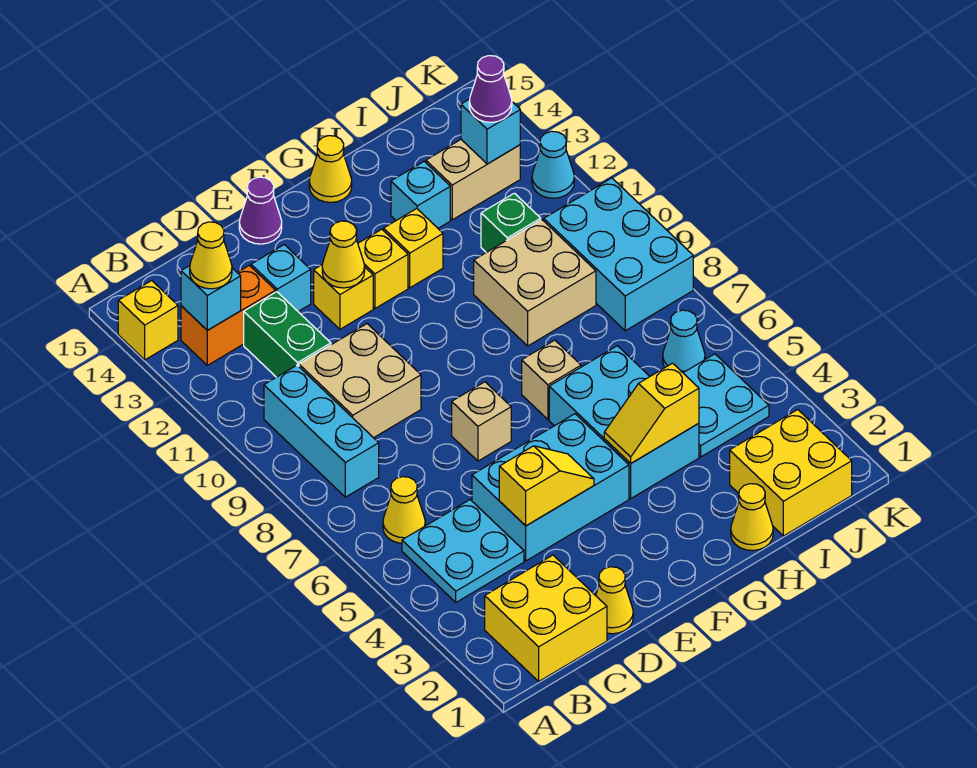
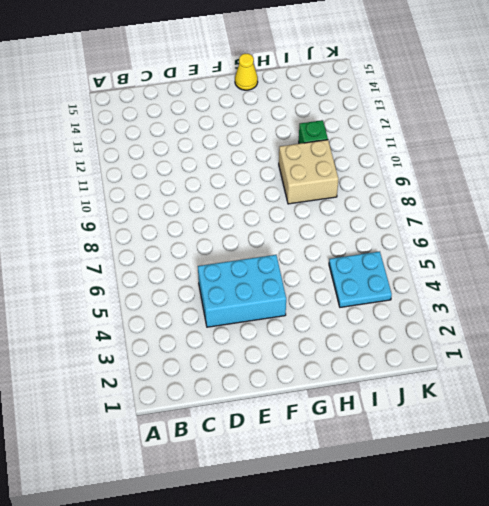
none -> yellow 1x1 brick [118,281,178,360]
none -> yellow 2x2 brick [485,555,607,681]
none -> cyan 2x2 plate [402,500,524,602]
none -> yellow 1x1 cone [383,477,425,543]

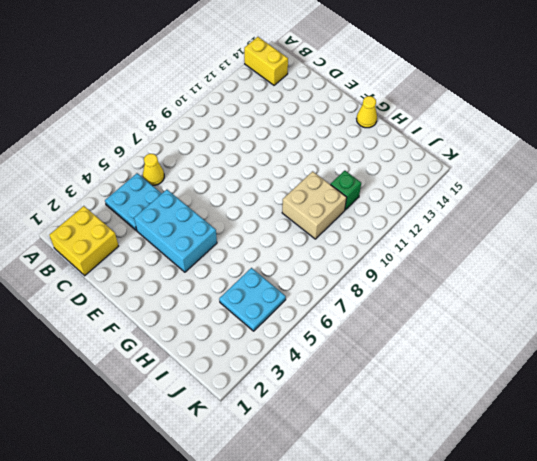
yellow 1x2 brick [244,37,288,85] -> yellow 1x1 brick [118,281,178,360]
none -> cyan 1x3 brick [264,365,379,497]
none -> orange 1x2 brick [181,265,276,365]
none -> tan 2x2 brick [299,324,421,438]
none -> green 1x2 brick [244,292,331,377]

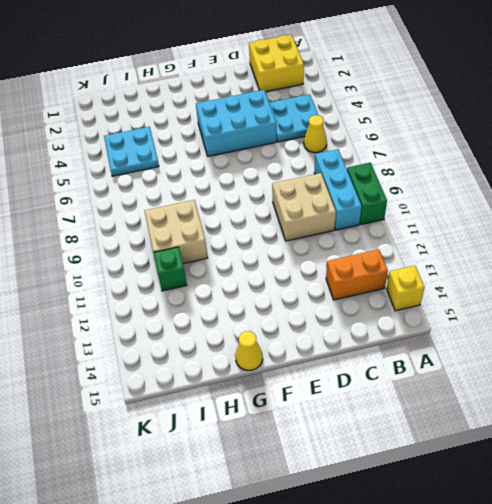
green 1x2 brick [347,163,387,225] -> green 1x2 brick moved to [244,292,331,377]
none -> yellow 1x1 cone [596,567,633,634]
none -> cyan 1x1 brick [251,245,311,311]
none -> tan 1x1 brick [452,382,511,461]
none -> yellow 1x1 brick [314,265,373,329]

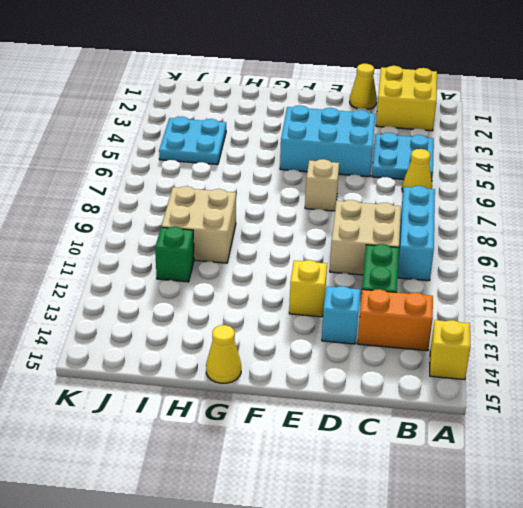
none -> purple 1x1 cone [239,177,282,244]
none -> yellow 1x1 brick [358,229,408,308]
none -> cyan 2x3 brick [549,346,699,498]
none -> tan 1x1 brick [522,340,581,419]

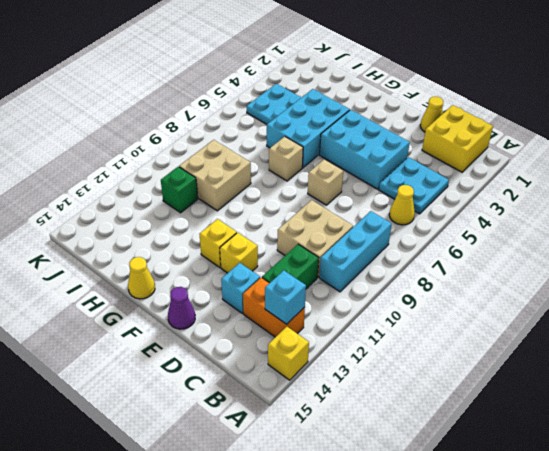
none -> yellow 1x1 brick [384,209,443,288]
none -> yellow 1x1 cone [731,484,773,551]
none -> cyan 1x1 brick [391,161,450,228]
none -> yellow 2x2 brick [730,410,852,536]

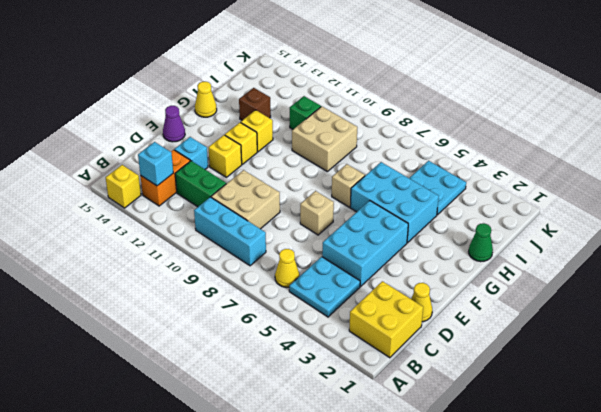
green 1x1 cone [469,223,493,262] -> yellow 1x1 cone [731,484,773,551]
brown 1x1 brick [239,88,271,120] -> cyan 1x1 brick [391,161,450,228]
none -> yellow 2x2 brick [730,410,852,536]
none -> tan 1x2 brick [426,140,520,220]
none -> cyan 1x1 cone [663,310,705,373]
none -> cyan 2x3 brick [544,178,693,331]

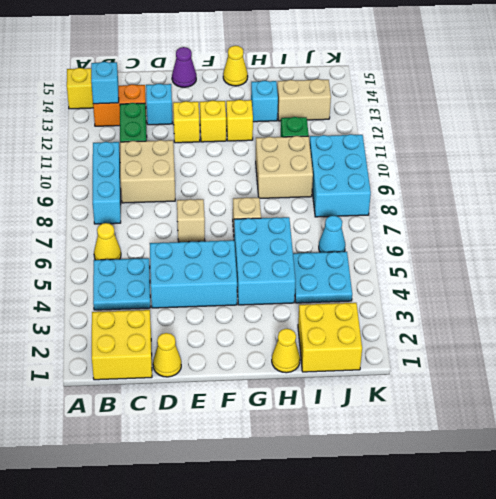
none -> cyan 1x1 cone [532,131,574,198]
none -> yellow 1x2 slope [499,446,594,526]
none -> yellow 1x1 cone [322,221,365,288]
none -> yellow 1x2 slope [604,363,699,463]

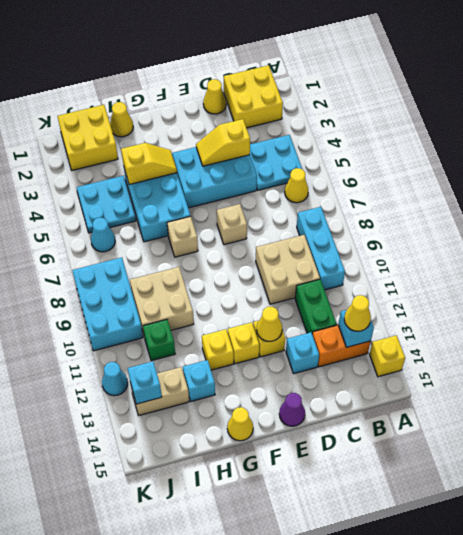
none -> purple 1x1 cone [469,56,512,122]

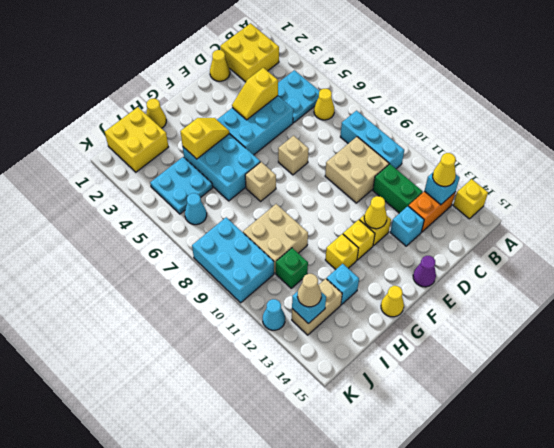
tan 1x1 cone [298,274,321,307] -> purple 1x1 cone [469,56,512,122]

